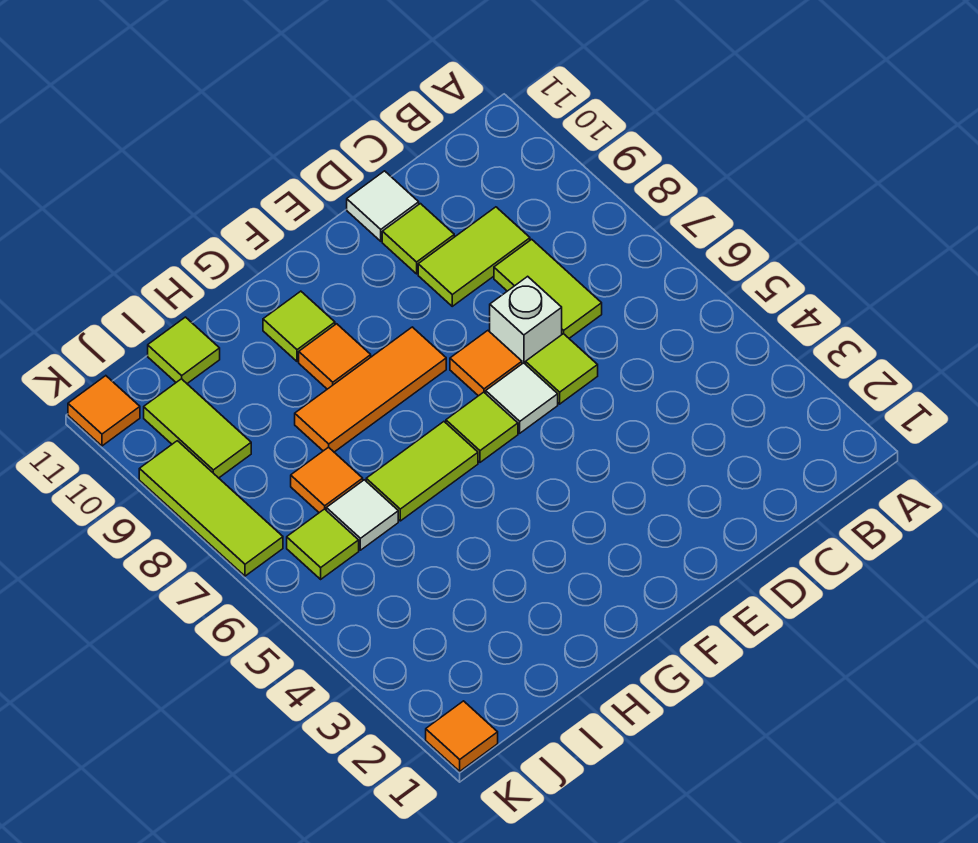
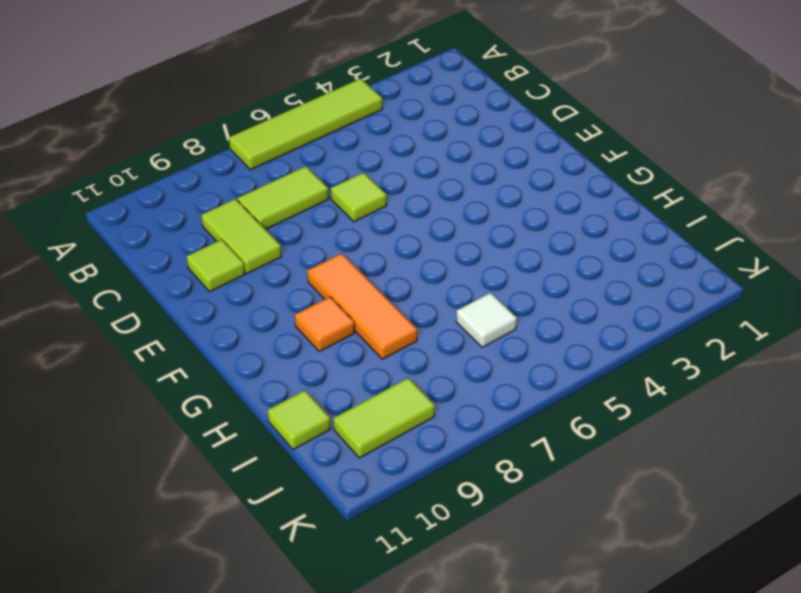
lime 1x4 tile [229,79,382,170] -> none
none -> white 1x1 brick [490,276,562,364]
none -> white 1x1 tile [347,171,419,241]
none -> white 1x1 tile [486,363,558,433]

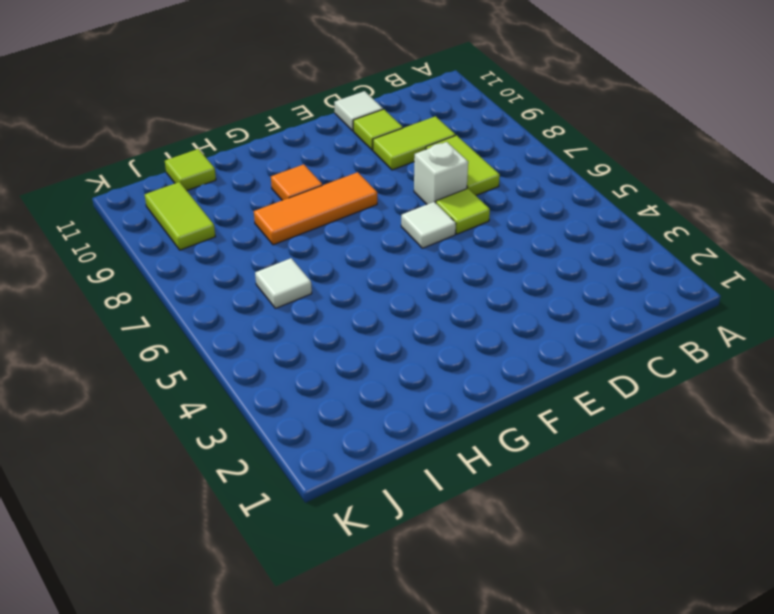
none -> orange 1x1 tile [450,331,522,396]
none -> lime 1x1 tile [446,392,518,462]
none -> lime 1x2 tile [366,422,478,521]

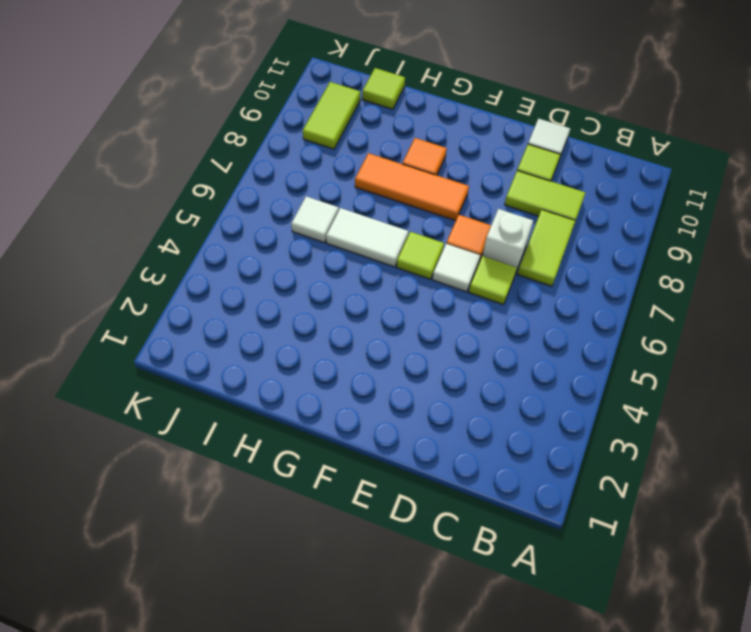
white 1x2 tile [326,208,408,267] -> lime 1x2 tile [366,422,478,521]
none -> lime 1x1 tile [263,291,335,362]
none -> orange 1x1 tile [291,447,363,513]
none -> lime 1x1 tile [287,509,359,579]

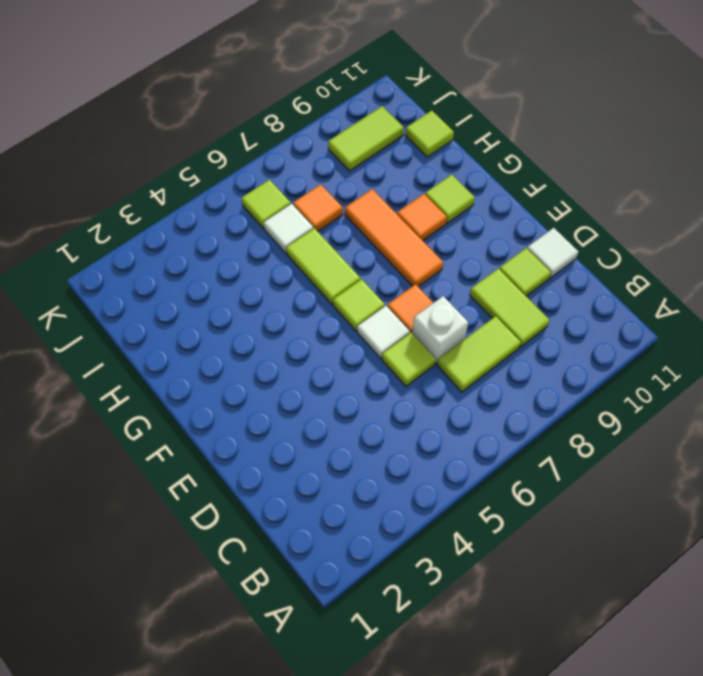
none -> orange 1x1 tile [426,701,498,771]
none -> lime 1x3 tile [139,441,283,576]
none -> orange 1x1 tile [68,376,140,446]

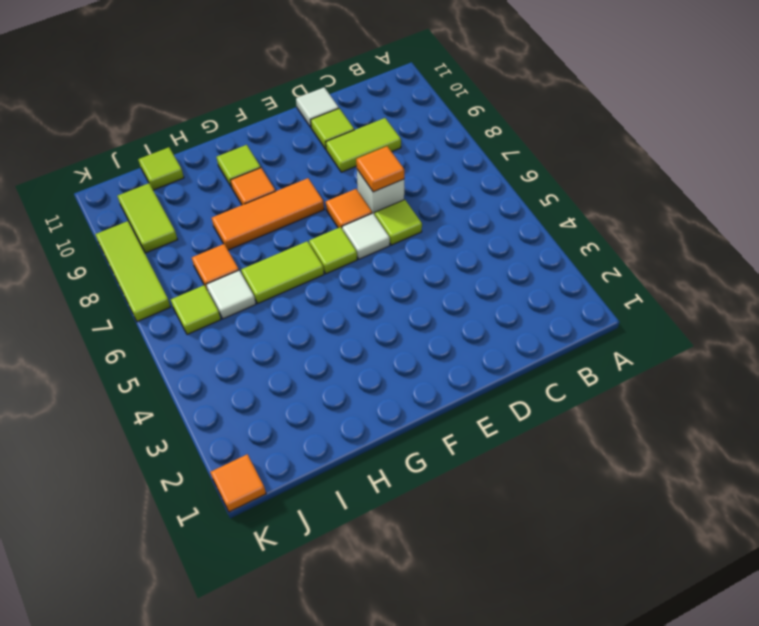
orange 1x1 tile [356,146,404,192] -> orange 1x1 tile moved to [68,376,140,446]
none -> lime 1x2 tile [494,239,602,338]

